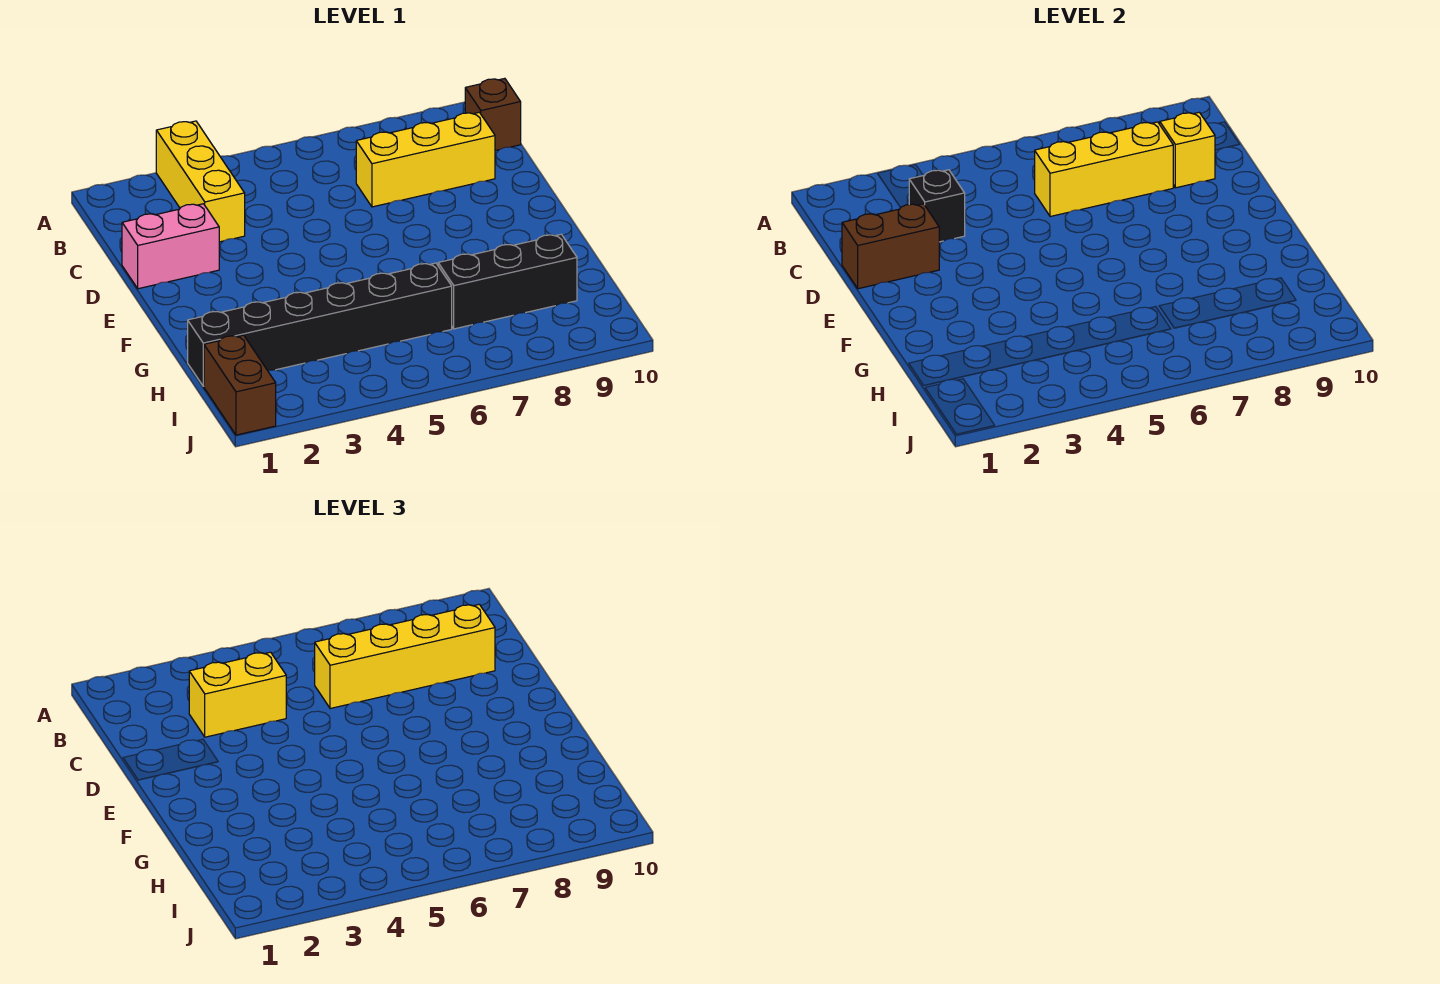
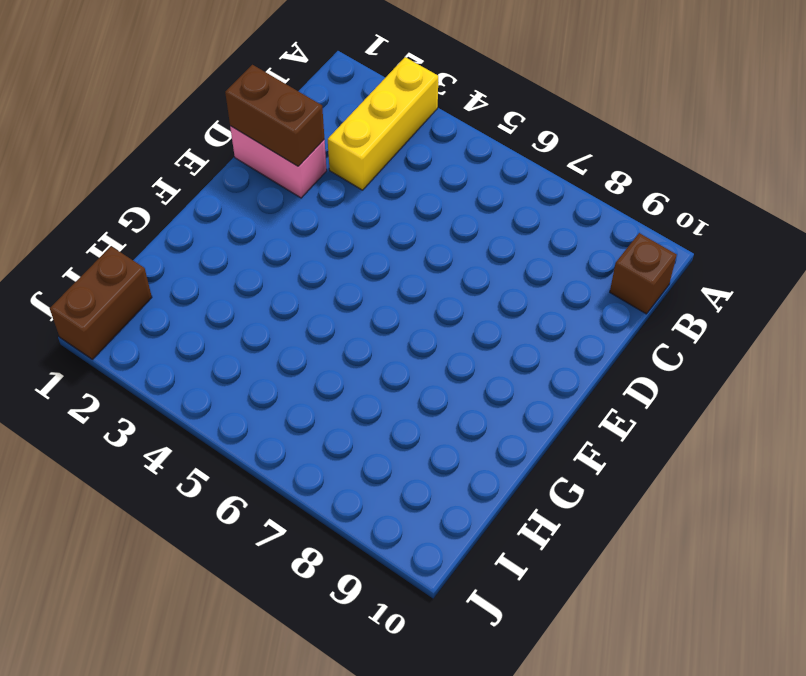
none -> yellow 1x3 brick [356,112,495,207]
none -> black 1x6 brick [188,263,452,386]
none -> black 1x3 brick [438,234,577,329]

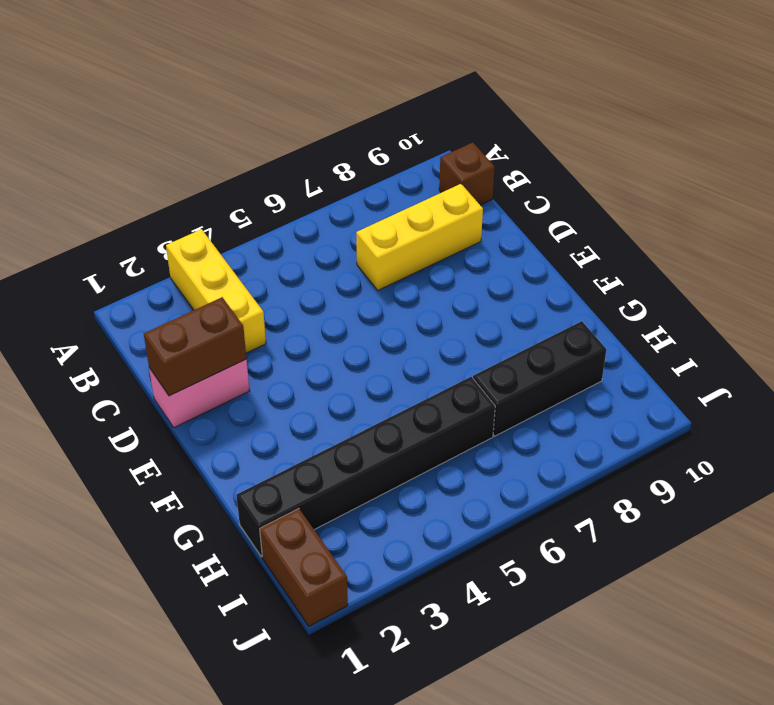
none -> black 1x1 brick [909,170,965,242]
none -> yellow 1x3 brick [1035,122,1173,217]
none -> yellow 1x1 brick [1160,112,1215,188]

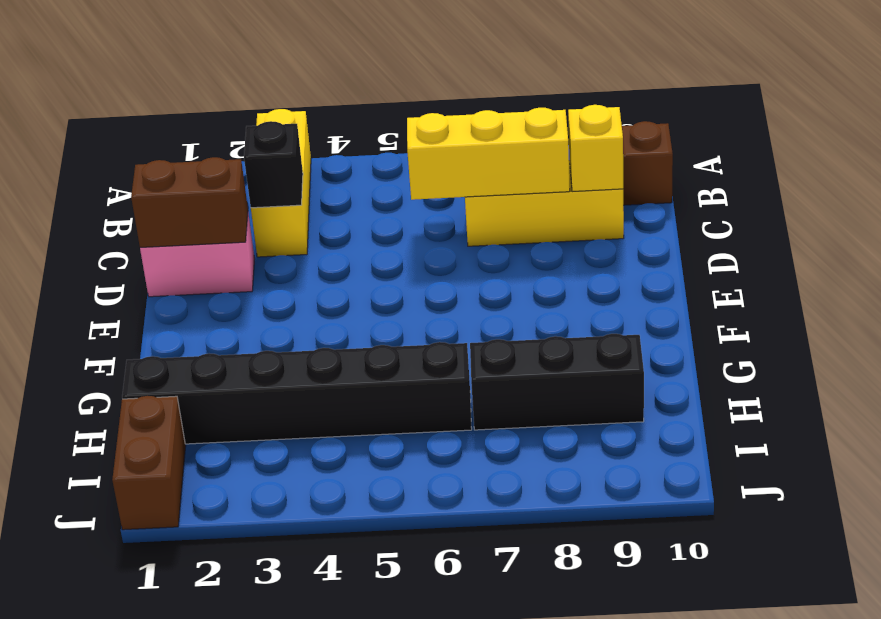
none -> yellow 1x2 brick [189,652,286,737]
none -> yellow 1x4 brick [315,604,495,709]

